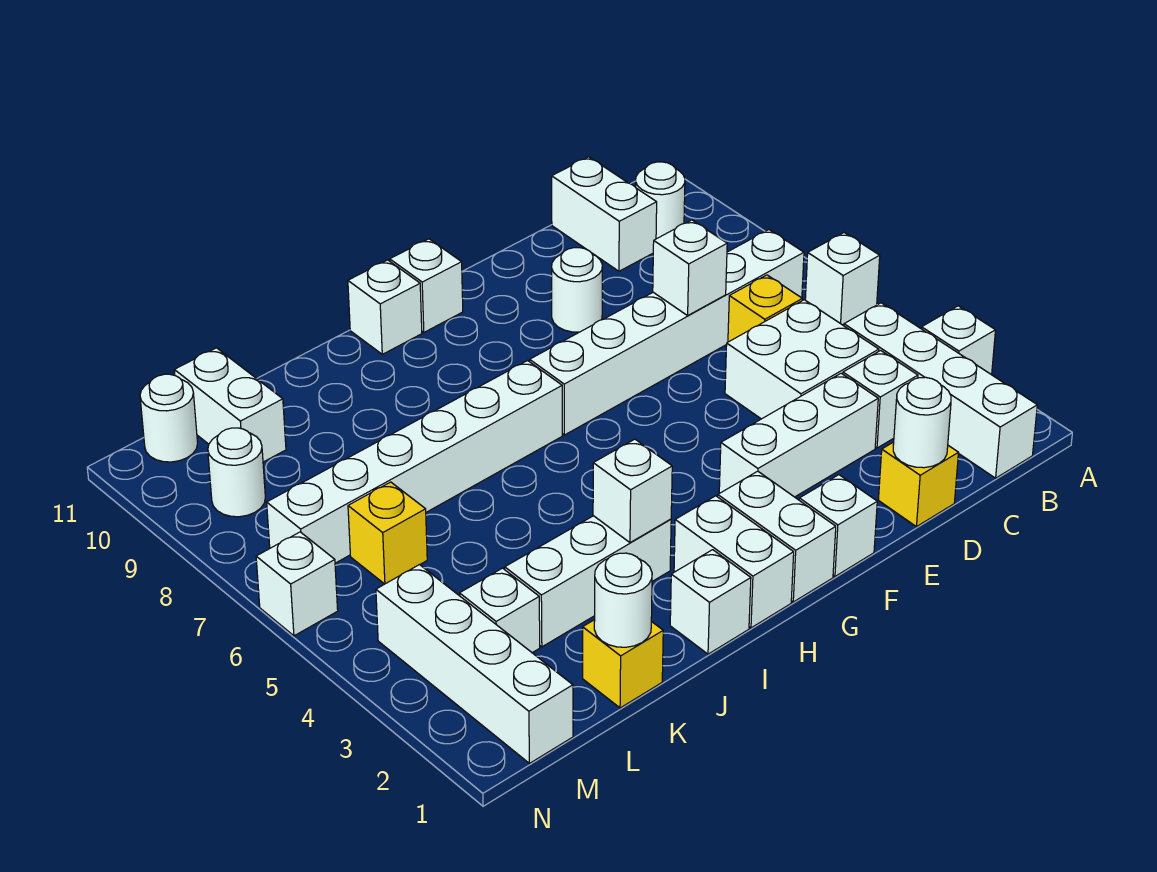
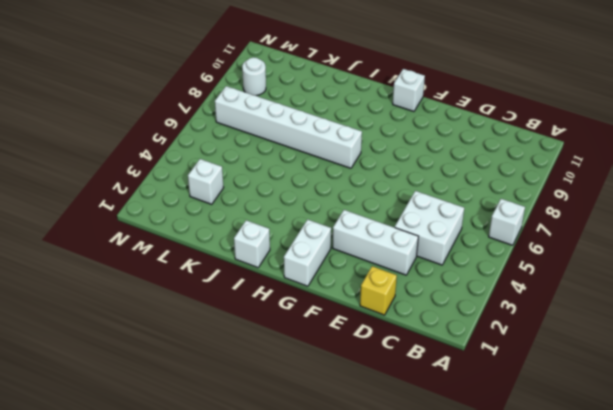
none -> white 1x1 brick [921,306,996,375]
none -> white 1x4 brick [844,303,1037,478]
none -> white 1x6 brick [530,230,804,435]
none -> white 1x1 round brick [636,162,685,239]

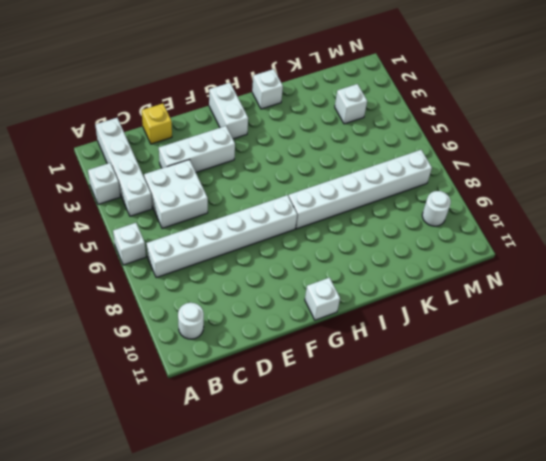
none -> white 1x1 brick [843,350,918,448]
none -> yellow 1x1 brick [728,275,802,342]
none -> white 1x2 brick [552,157,657,271]
none -> white 1x1 round brick [552,248,602,332]

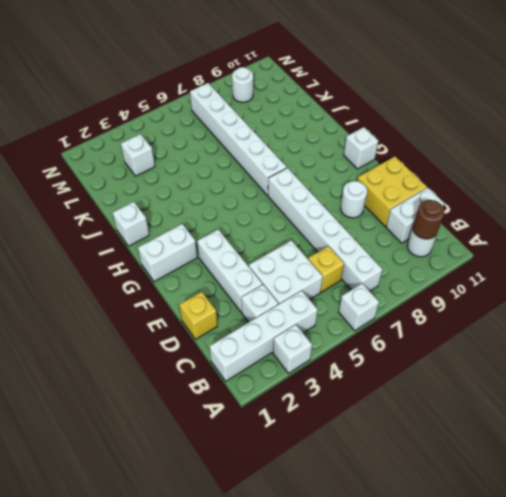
brown 1x1 round brick [413,200,444,239] -> none
yellow 2x2 brick [357,157,427,226] -> none
none -> white 1x1 brick [799,475,877,576]
none -> white 1x2 brick [674,496,794,628]
none -> white 1x1 brick [348,260,422,354]
none -> white 1x3 brick [505,516,671,647]

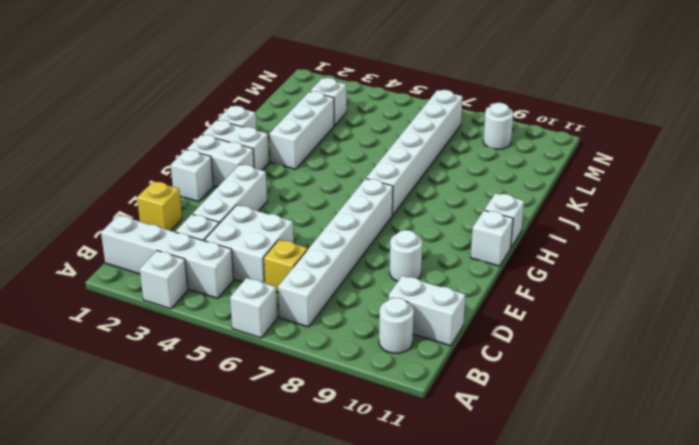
none -> yellow 1x1 brick [583,620,663,708]
none -> yellow 1x1 brick [348,482,427,584]
none -> white 1x2 brick [174,348,286,462]
none -> white 1x4 brick [376,565,573,763]

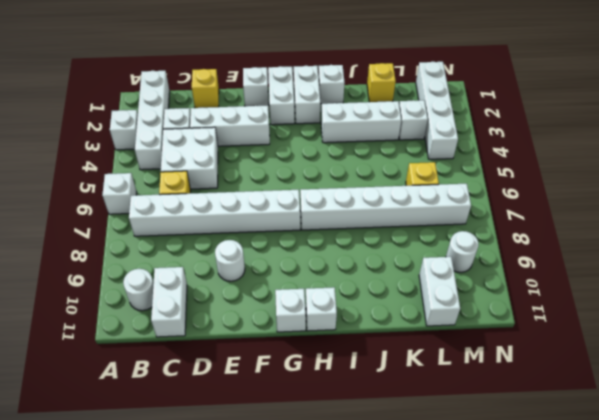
none -> white 1x1 round brick [140,374,198,462]
none -> white 1x1 brick [256,532,338,636]
none -> white 1x1 round brick [893,377,951,468]
none -> white 1x1 brick [653,220,727,315]

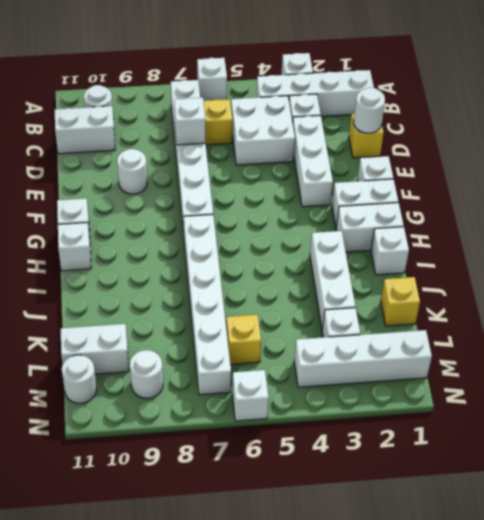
none -> white 1x1 brick [593,439,672,543]
none -> white 1x1 round brick [594,553,652,647]

